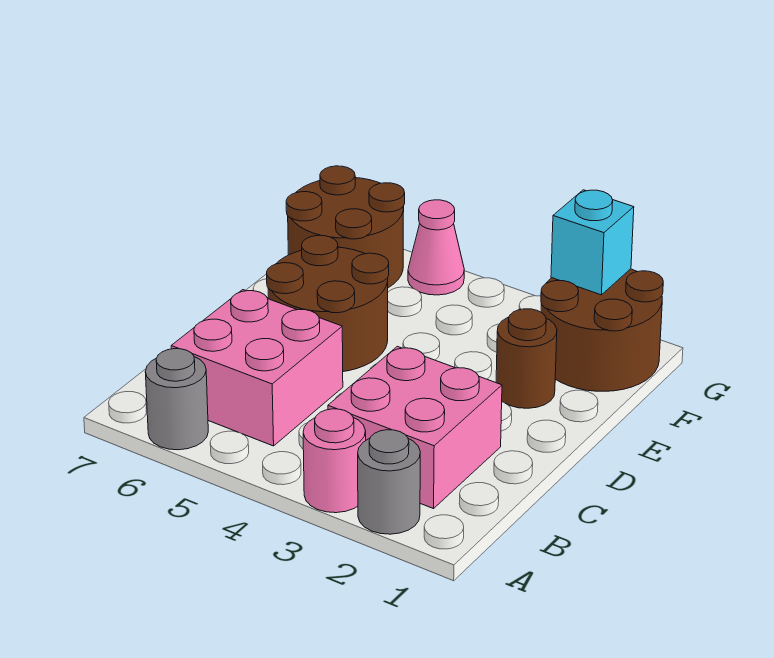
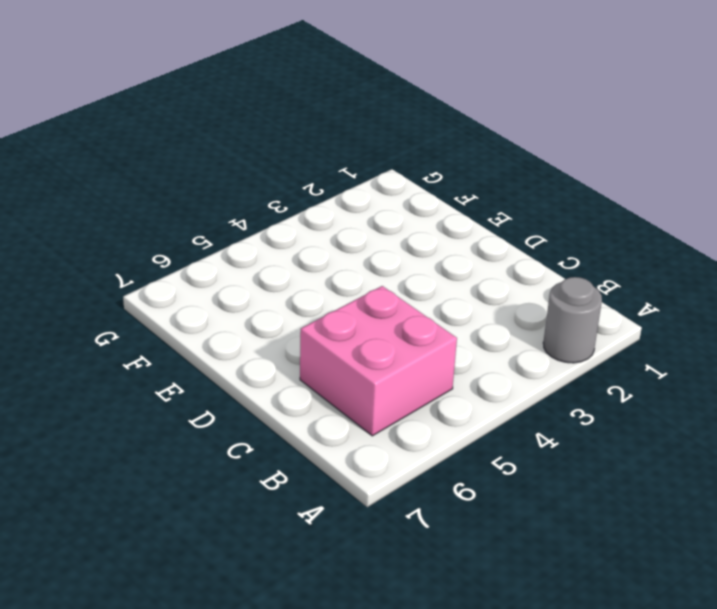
none -> pink 1x1 round brick [303,409,366,513]
none -> grey 1x1 round brick [145,349,208,450]

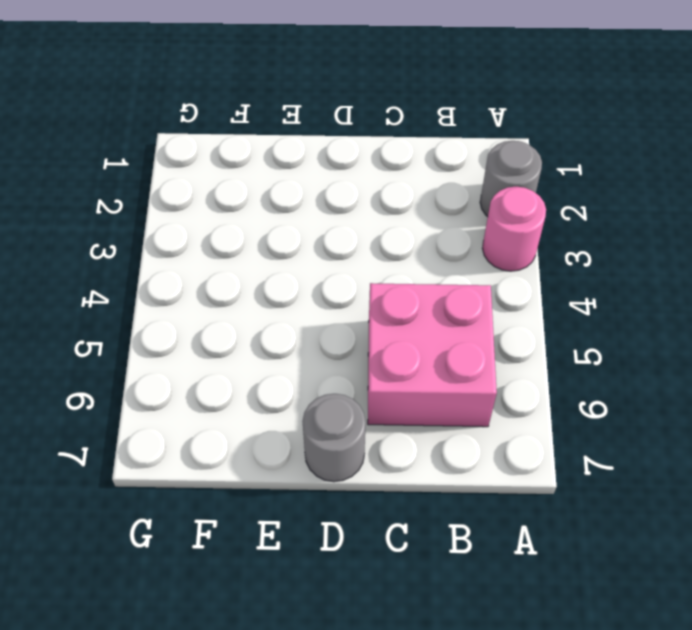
grey 1x1 round brick [302,394,366,482] -> grey 1x1 round brick moved to [145,349,208,450]
none -> pink 2x2 brick [328,346,502,509]
none -> brown 2x2 round brick [267,235,389,372]

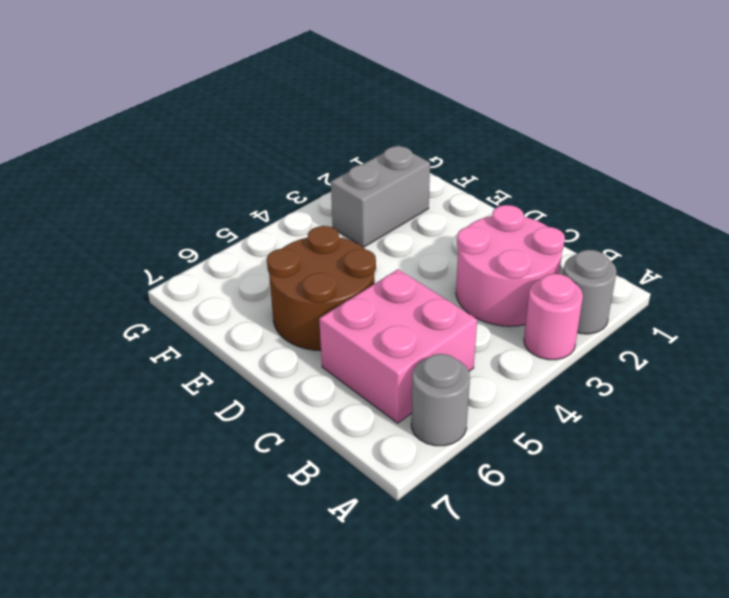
pink 2x2 round brick [456,205,565,326] -> pink 2x2 brick [328,346,502,509]
grey 1x2 brick [331,145,430,247] -> brown 2x2 round brick [541,269,663,391]
none -> brown 1x1 round brick [496,309,557,408]
none -> brown 2x2 round brick [286,166,405,288]

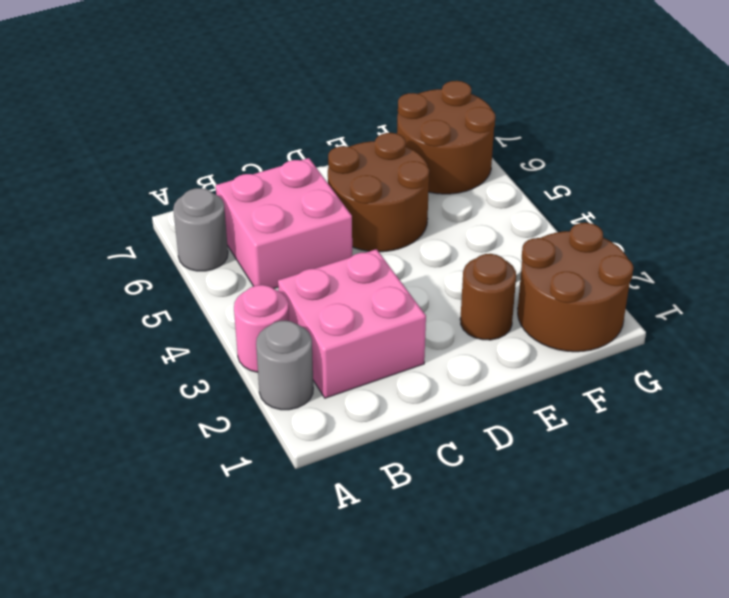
none -> pink 1x1 cone [408,200,464,295]
none -> cyan 1x1 brick [551,190,634,295]

